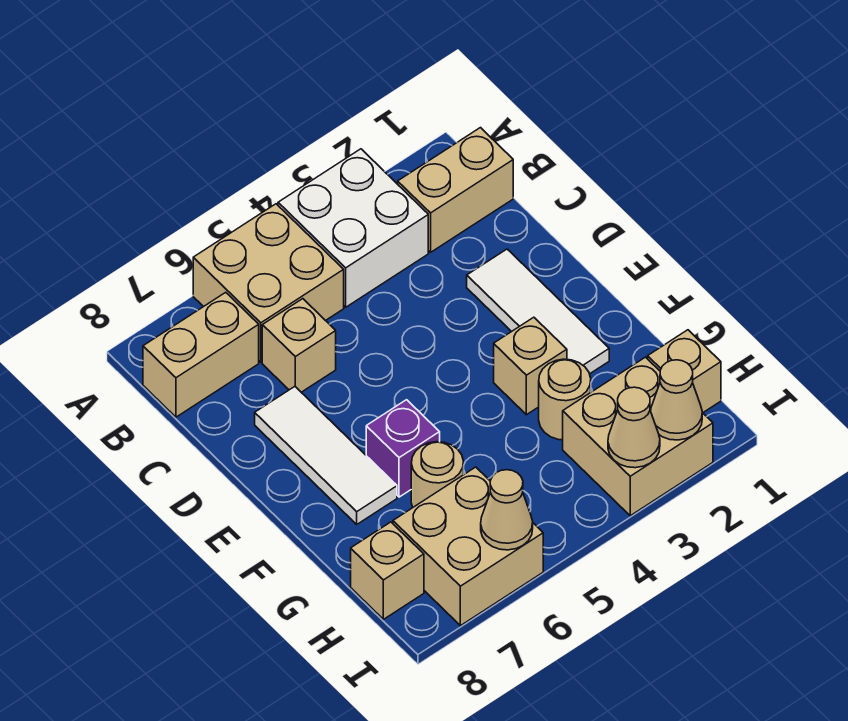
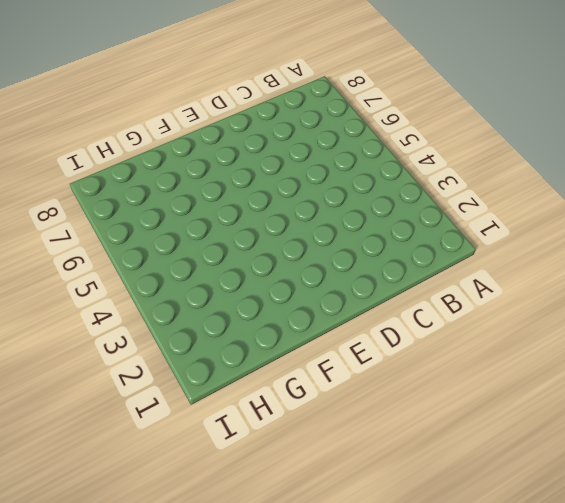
none -> white 2x2 brick [278,149,428,307]
none -> tan 2x2 brick [193,204,344,362]
none -> tan 1x2 brick [398,128,513,252]

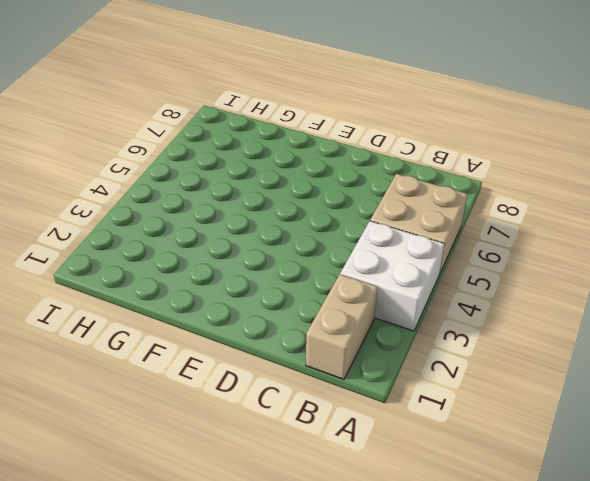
none -> tan 1x2 brick [143,292,259,417]
none -> tan 1x1 brick [262,299,336,392]
none -> white 1x3 tile [467,249,609,374]

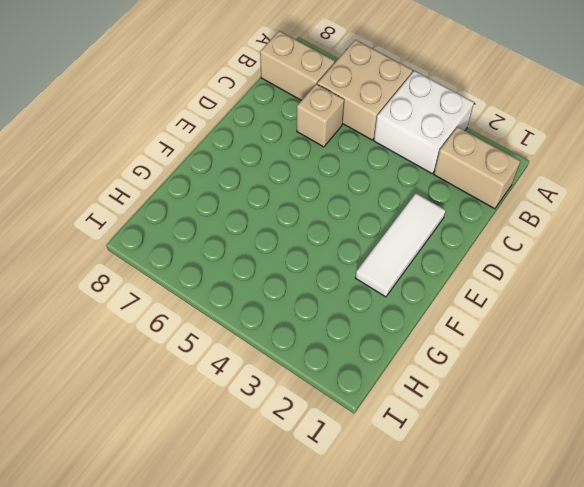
none -> white 1x3 tile [255,387,397,524]
none -> tan 1x1 brick [494,317,567,415]
none -> purple 1x1 brick [366,400,440,497]

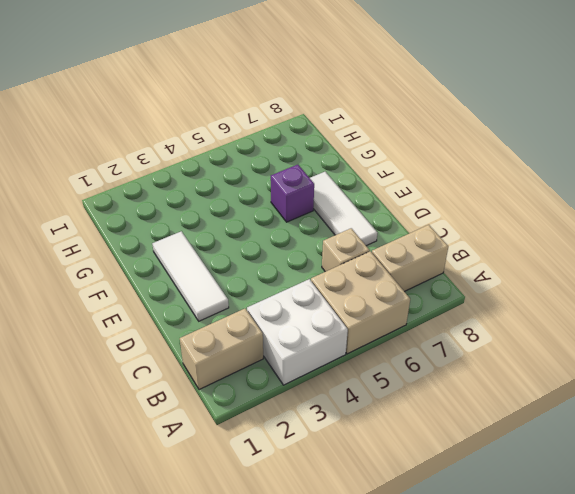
none -> tan 1x1 brick [494,317,567,415]
none -> tan 1x1 round brick [539,359,591,440]
none -> tan 1x1 round brick [411,442,463,507]

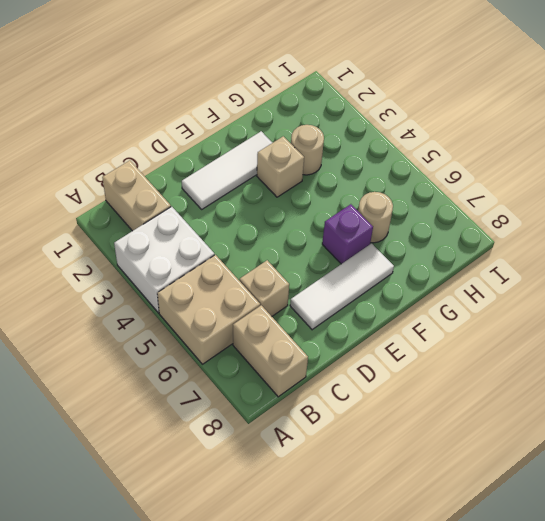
none -> tan 1x1 brick [648,330,721,413]
none -> tan 2x2 brick [563,357,713,516]
none -> tan 2x2 brick [393,467,543,626]

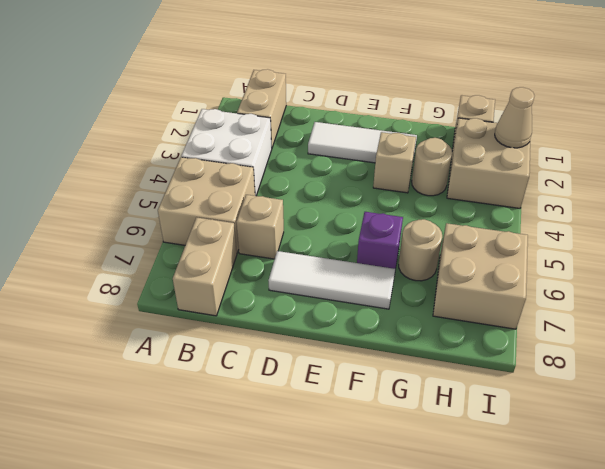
none -> tan 1x1 brick [351,522,424,619]
none -> tan 1x1 cone [608,387,660,468]
none -> tan 1x1 cone [481,470,533,550]

